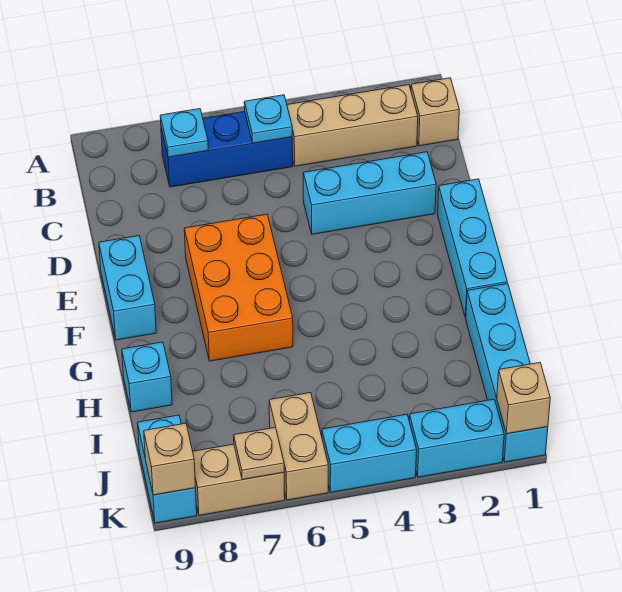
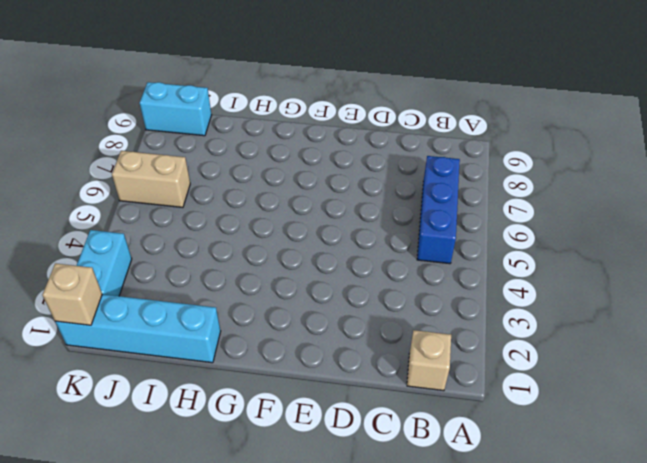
none -> tan 1x3 brick [287,85,418,166]
none -> cyan 1x3 brick [303,152,436,234]
none -> cyan 1x3 brick [438,179,507,317]

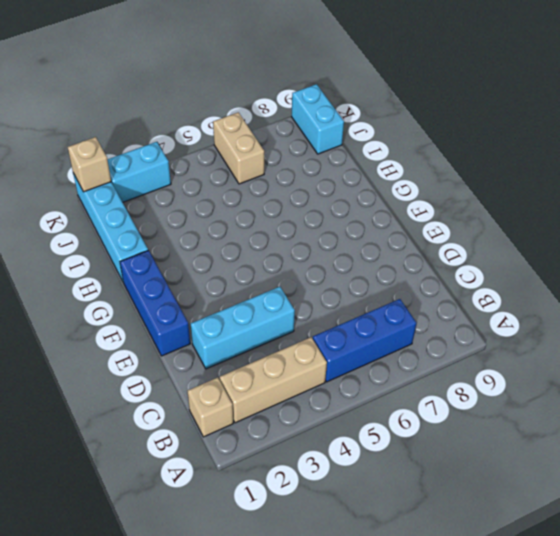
blue 1x3 brick [120,250,190,356] -> cyan 1x3 brick [438,179,507,317]
none -> orange 2x3 brick [184,214,293,361]
none -> cyan 1x2 brick [99,236,156,340]
none -> cyan 1x1 brick [122,342,172,412]

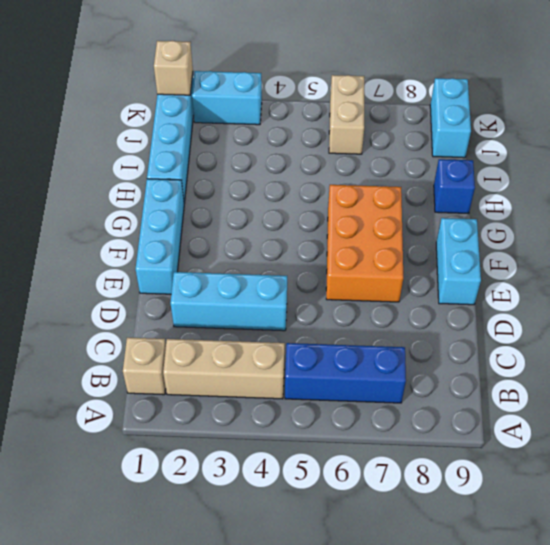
blue 1x1 brick [434,159,475,214] -> cyan 1x1 brick [122,342,172,412]
none -> cyan 1x2 brick [322,414,417,492]
none -> tan 1x2 brick [193,444,285,515]
none -> cyan 1x1 plate [244,95,292,143]

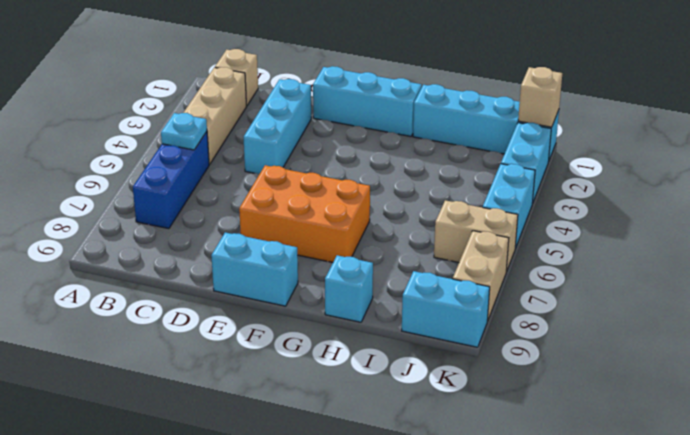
none -> cyan 1x1 plate [160,109,208,157]
none -> tan 1x1 plate [234,427,284,480]
none -> tan 1x1 brick [144,423,196,495]

